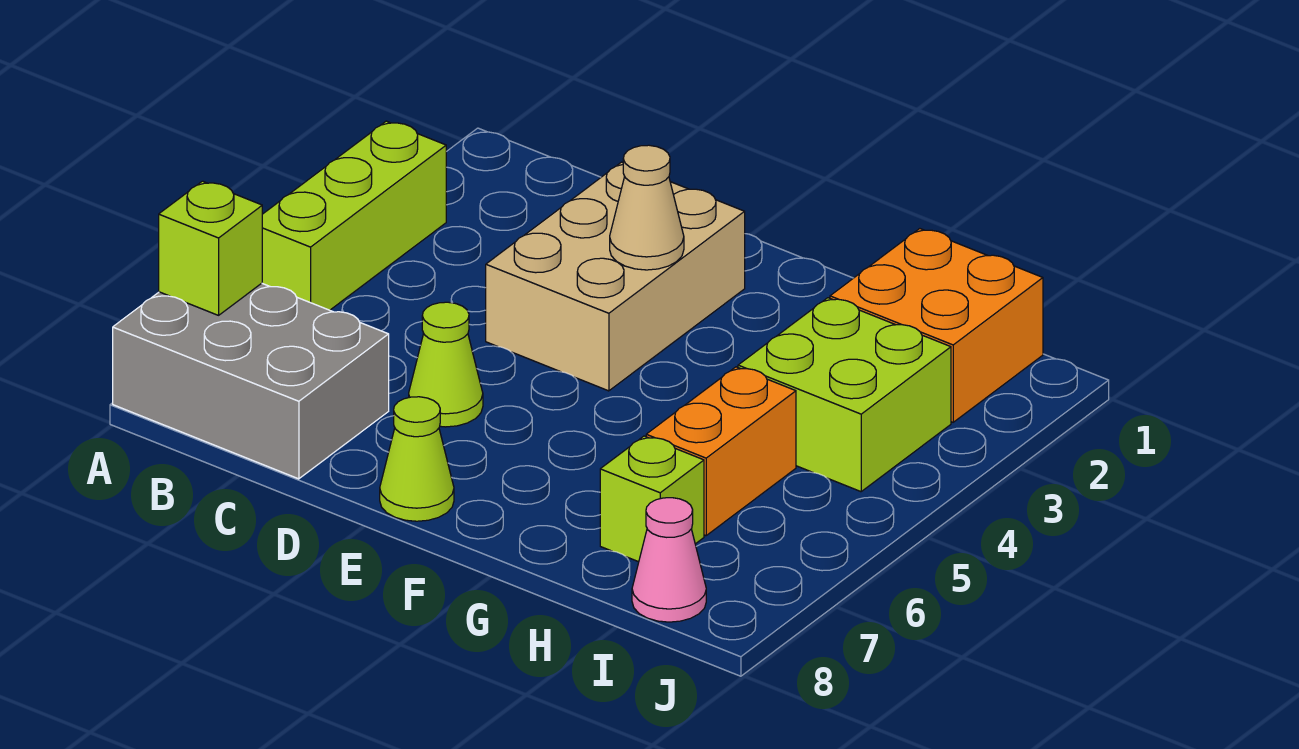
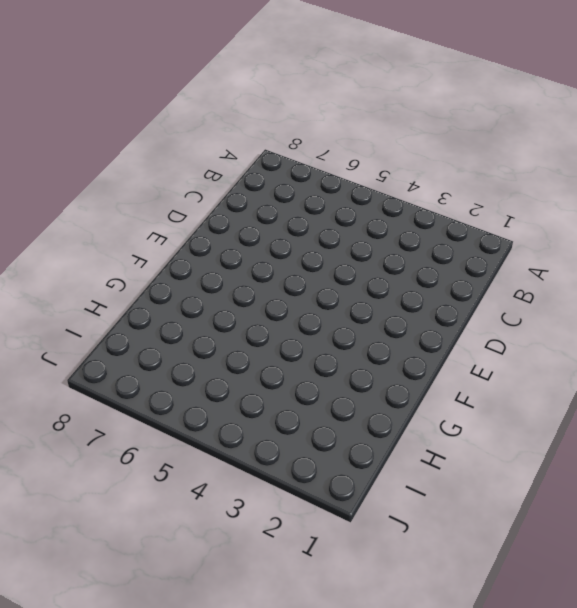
none -> lime 1x3 brick [262,121,446,310]
none -> grey 2x3 brick [113,283,389,479]
none -> tan 2x3 brick [486,162,745,391]

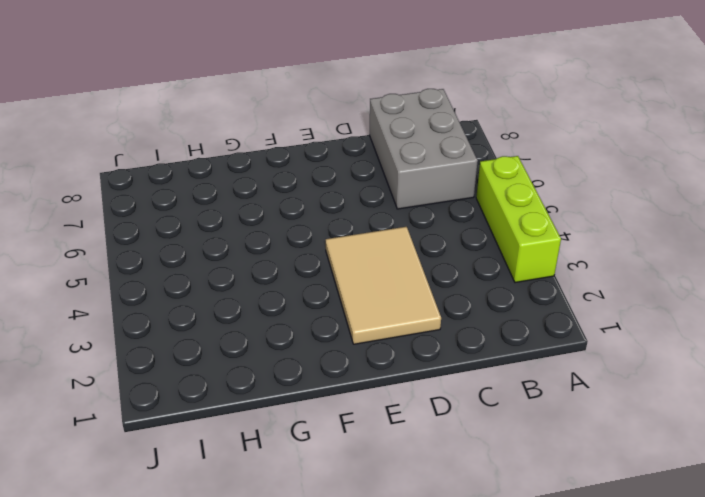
grey 2x3 brick [370,89,478,209] -> grey 2x3 brick turned to [113,283,389,479]
tan 2x3 tile [326,227,441,344] -> tan 2x3 brick [486,162,745,391]
none -> lime 1x1 cone [409,302,483,427]
none -> lime 1x1 cone [380,397,454,521]
none -> orange 2x2 brick [830,229,1043,422]

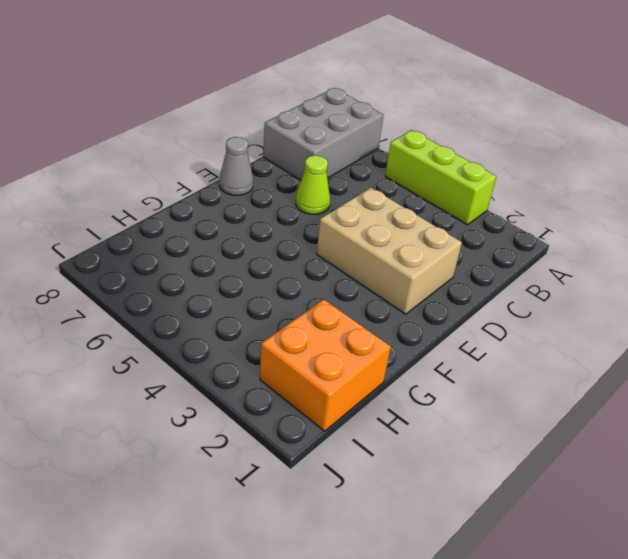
grey 1x1 cone [219,137,253,195] -> lime 1x1 cone [380,397,454,521]
none -> lime 2x2 brick [738,298,951,492]
none -> orange 1x2 brick [646,367,796,536]
none -> lime 1x1 brick [600,436,704,562]

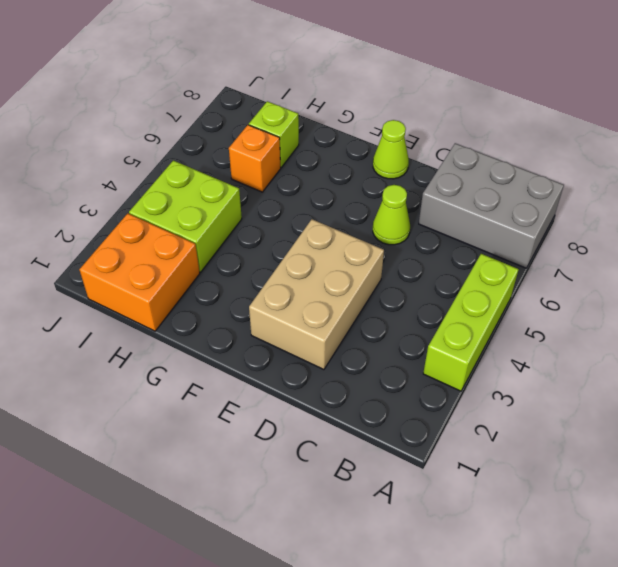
orange 1x1 brick [229,125,281,192] -> orange 1x2 brick [646,367,796,536]
none -> pink 1x1 cone [632,498,706,622]
none -> lime 1x1 brick [159,181,262,315]
none -> tan 1x1 cone [610,145,684,270]

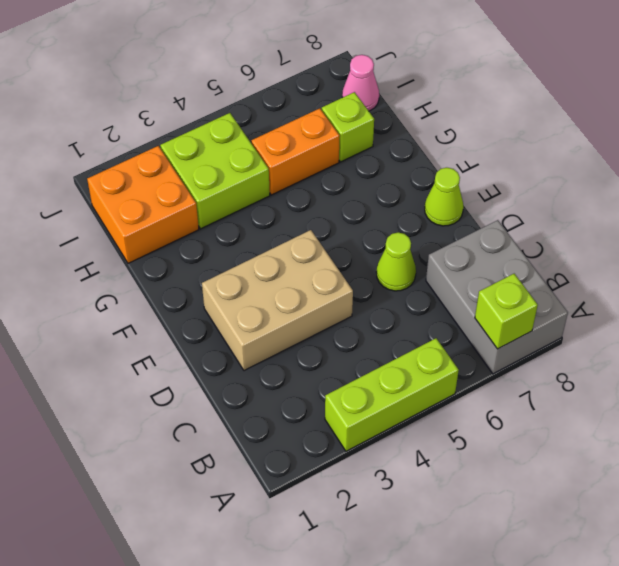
none -> tan 1x1 cone [610,145,684,270]

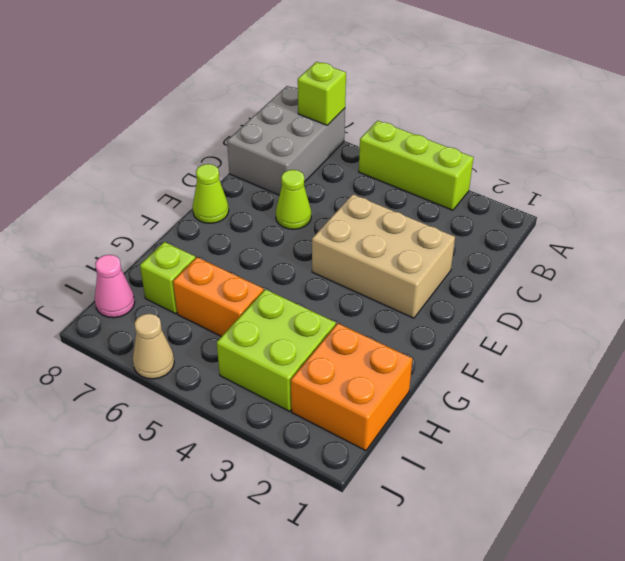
tan 1x1 cone [133,314,174,379] -> tan 1x1 cone moved to [610,145,684,270]

